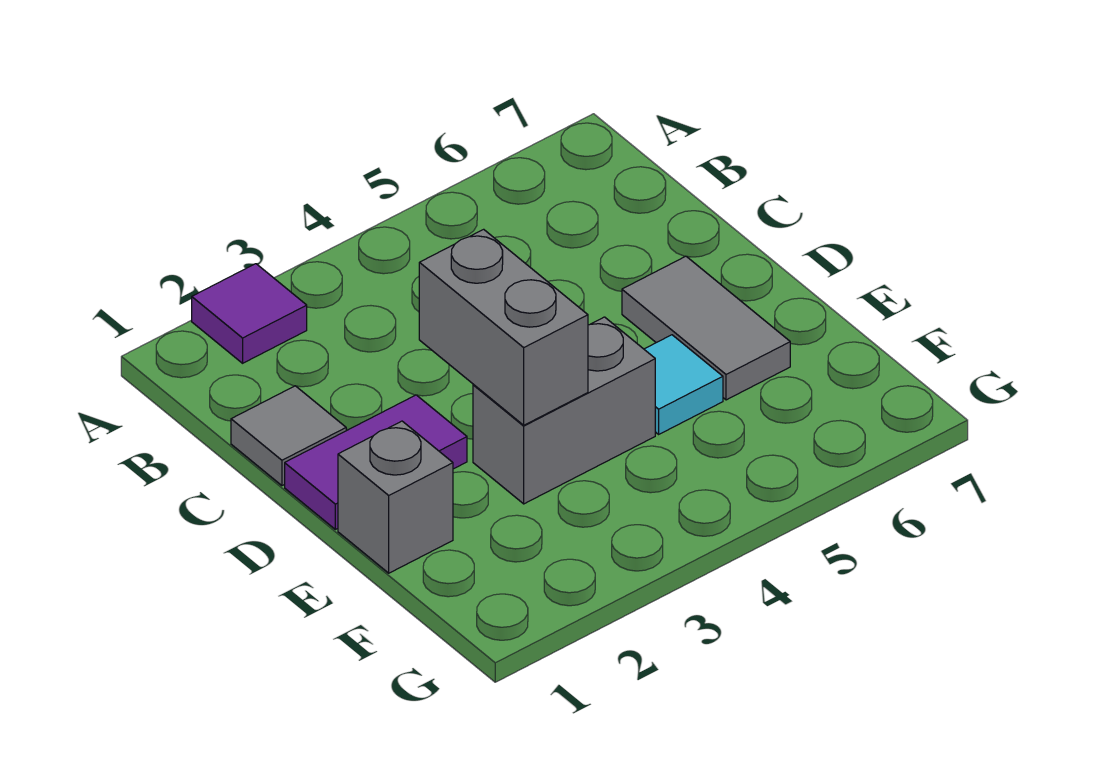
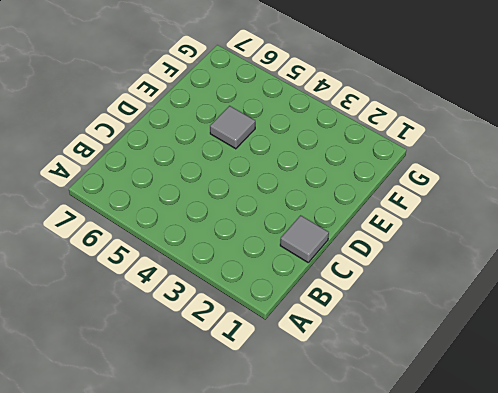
grey 1x1 tile [210,106,255,149] -> cyan 1x1 tile [644,335,723,434]
none -> purple 1x1 tile [192,264,307,363]
none -> purple 1x2 tile [285,395,467,529]

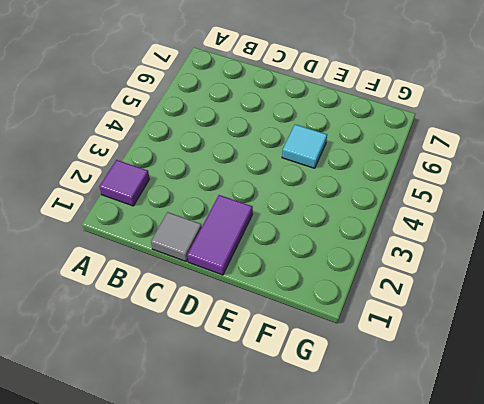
none -> grey 1x2 tile [622,256,790,400]
none -> grey 1x1 brick [338,421,453,573]

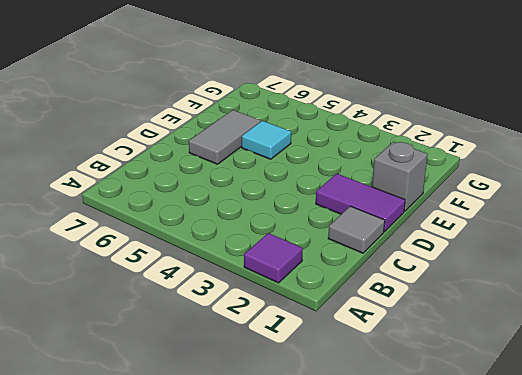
none -> grey 1x2 brick [473,317,655,504]
none -> grey 1x2 brick [419,229,588,425]

